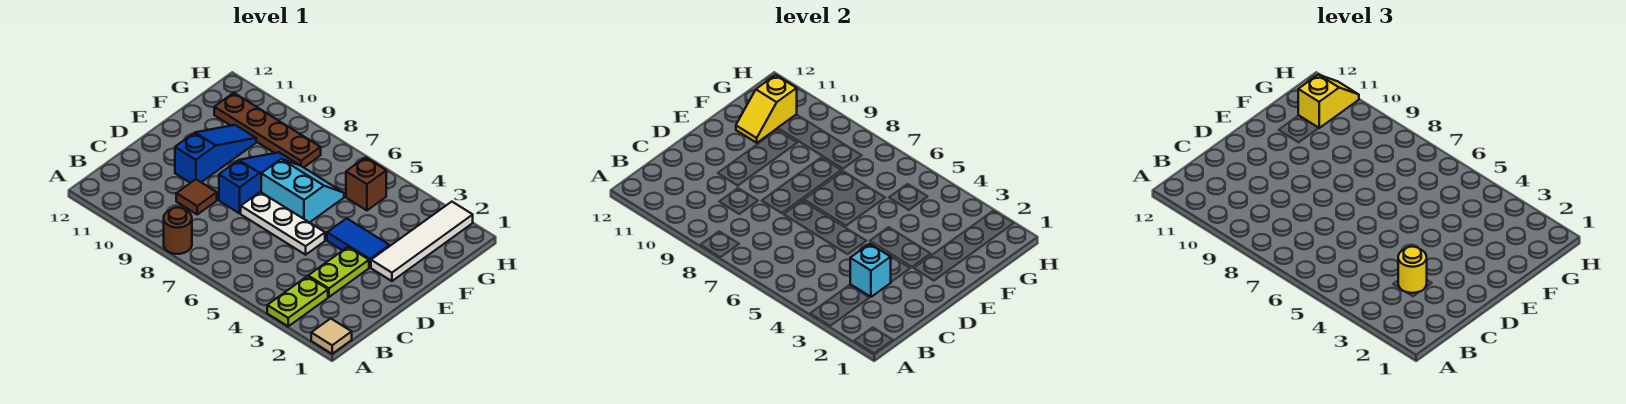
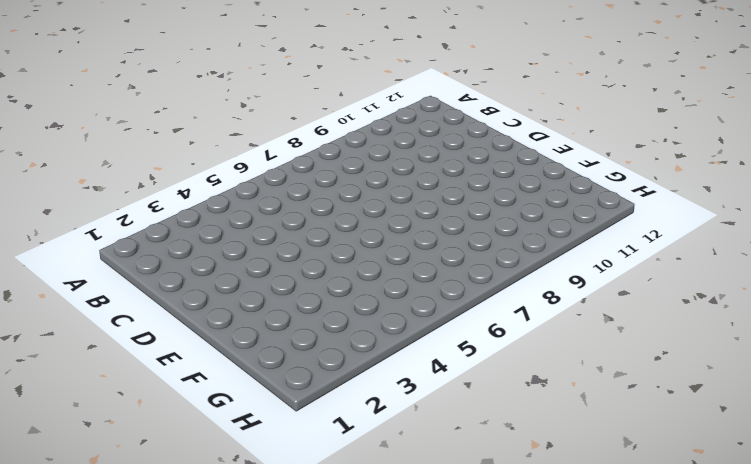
none -> tan 1x1 tile [311,319,352,354]
none -> lime 1x2 plate [267,276,328,326]
none -> brown 1x1 round brick [164,207,192,254]

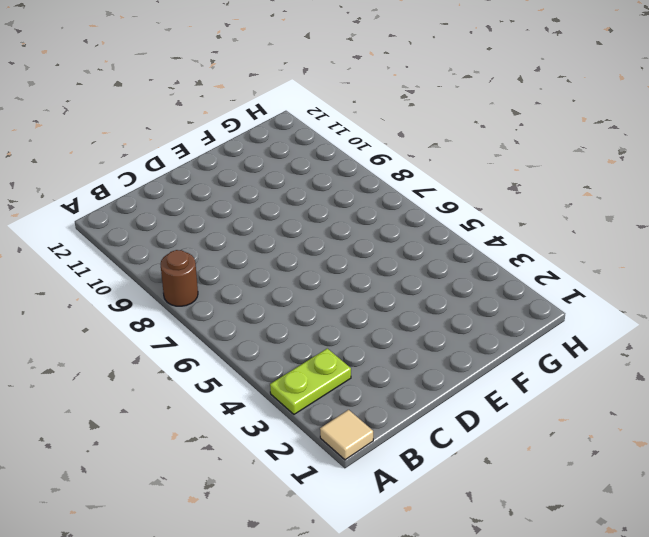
none -> lime 1x2 plate [308,247,369,297]
none -> brown 1x1 tile [176,179,217,214]
none -> white 1x3 plate [241,192,325,255]

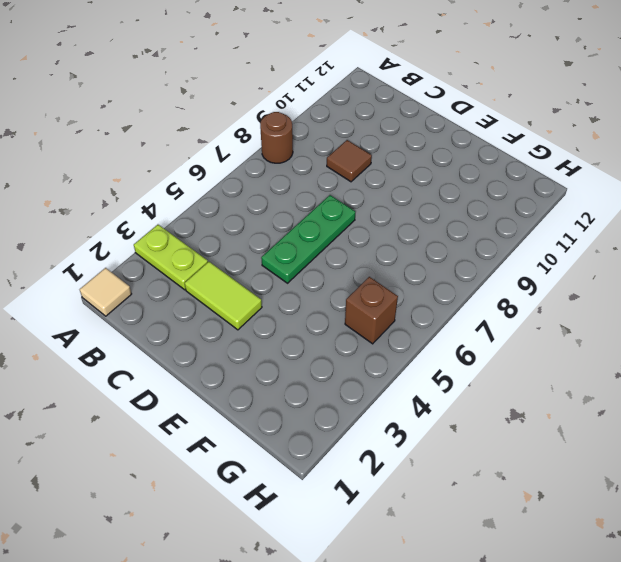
lime 1x2 tile [185,262,262,330] -> lime 1x2 plate [308,247,369,297]
green 1x3 plate [261,195,355,283] -> white 1x3 plate [241,192,325,255]
none -> blue 1x3 slope [219,152,299,213]
none -> blue 1x3 slope [175,125,256,183]
none -> white 1x4 tile [371,202,473,281]

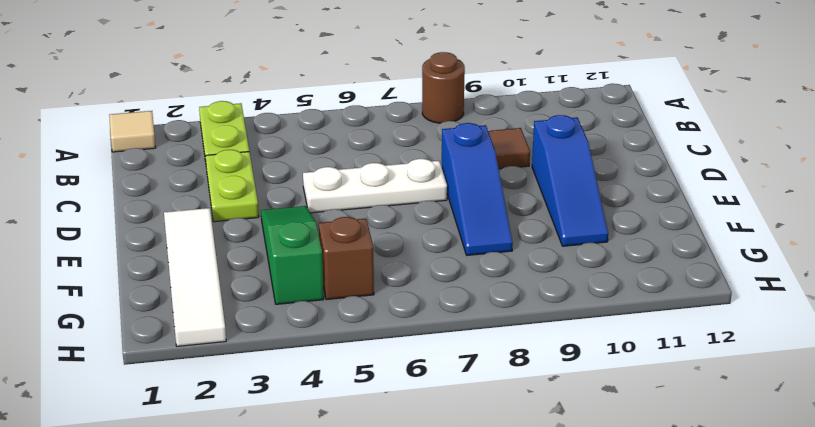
green 1x3 slope [261,206,324,304] -> blue 1x2 tile [327,218,389,267]
none -> cyan 2x2 slope [261,159,344,223]
none -> brown 1x4 plate [214,93,321,167]
none -> cyan 1x1 brick [850,244,891,297]

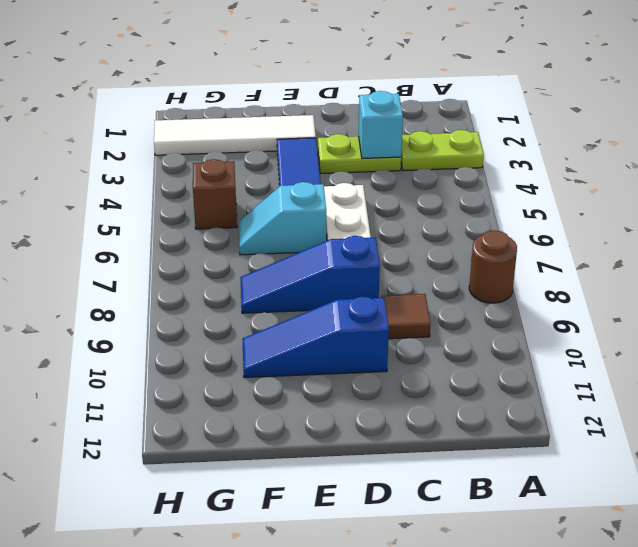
cyan 1x2 slope [239,182,326,255] -> cyan 2x2 slope [261,159,344,223]
none -> tan 1x1 tile [311,319,352,354]
none -> brown 1x4 plate [214,93,321,167]
none -> yellow 1x2 slope [736,75,797,143]

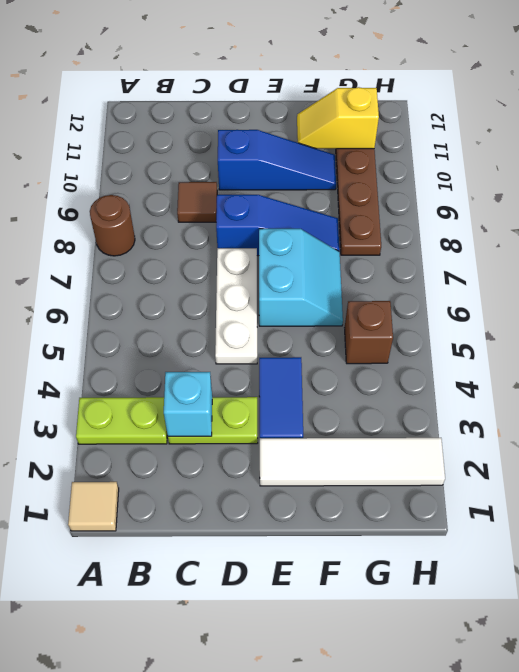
none -> yellow 1x1 round brick [1398,247,1427,293]
none -> yellow 1x2 slope [1298,75,1359,128]

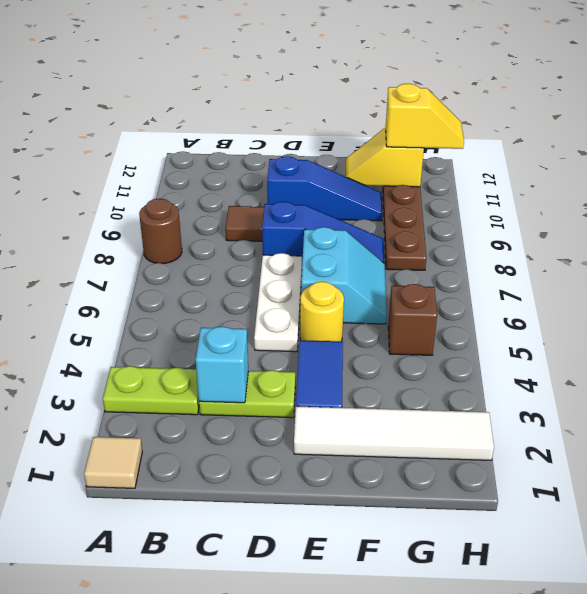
yellow 1x1 round brick [300,282,344,341] -> yellow 1x1 round brick moved to [1398,247,1427,293]

